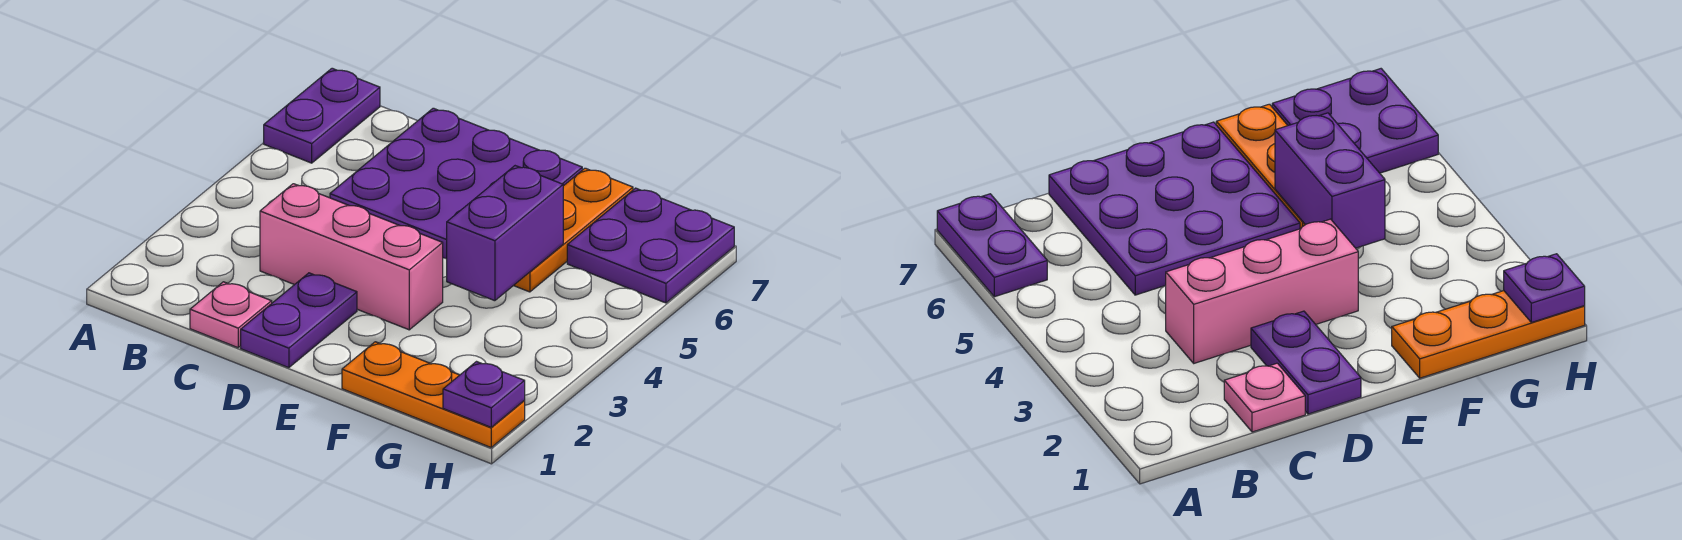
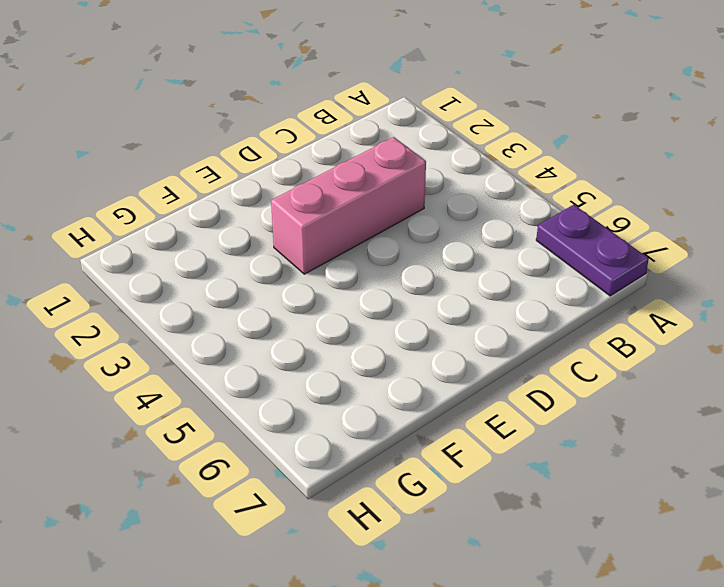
none -> pink 1x1 plate [190,282,272,348]
none -> purple 3x3 plate [330,108,582,259]

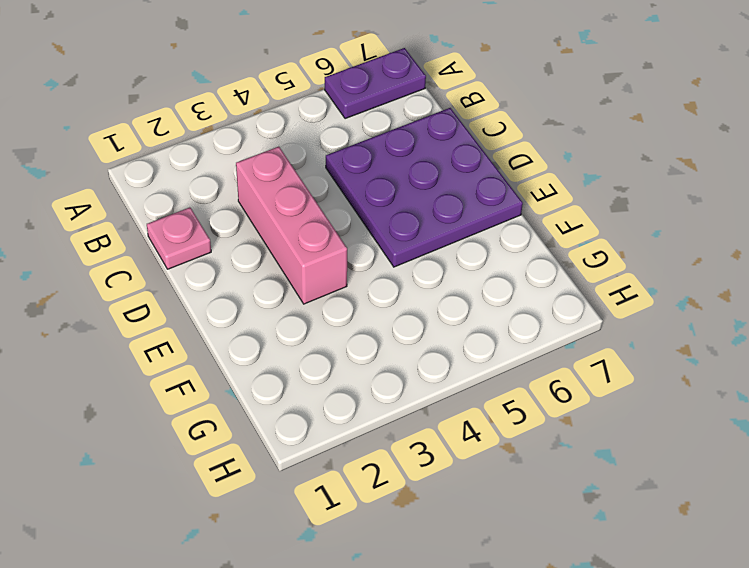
none -> purple 1x2 plate [241,273,357,368]
none -> orange 1x3 plate [342,342,525,447]

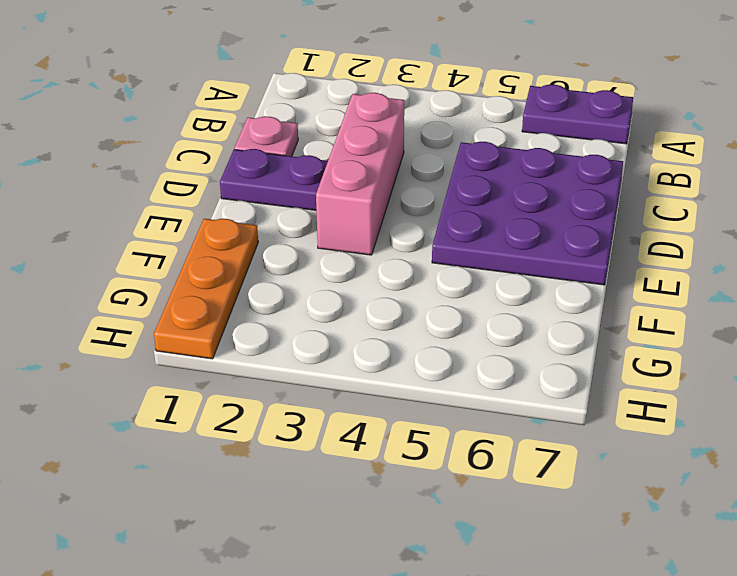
none -> orange 1x3 plate [514,168,633,292]
none -> purple 2x2 plate [567,188,734,303]

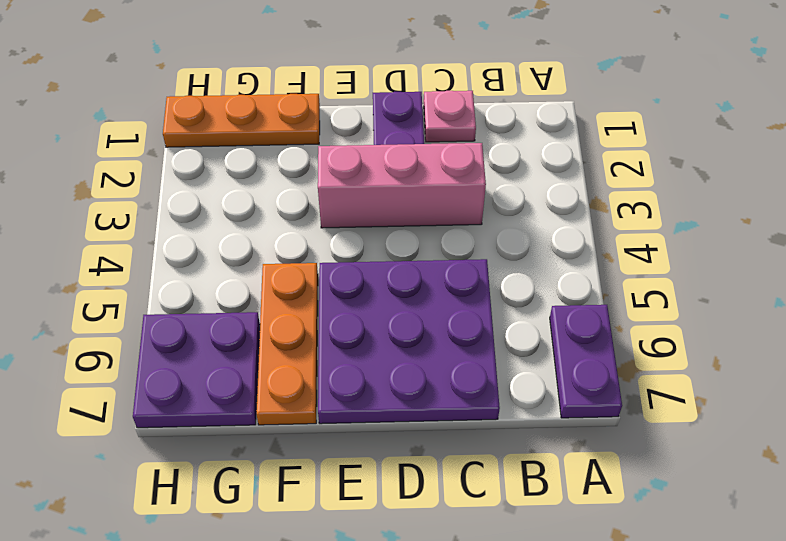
none -> purple 1x2 brick [447,166,563,301]
none -> purple 1x1 plate [443,362,525,427]

